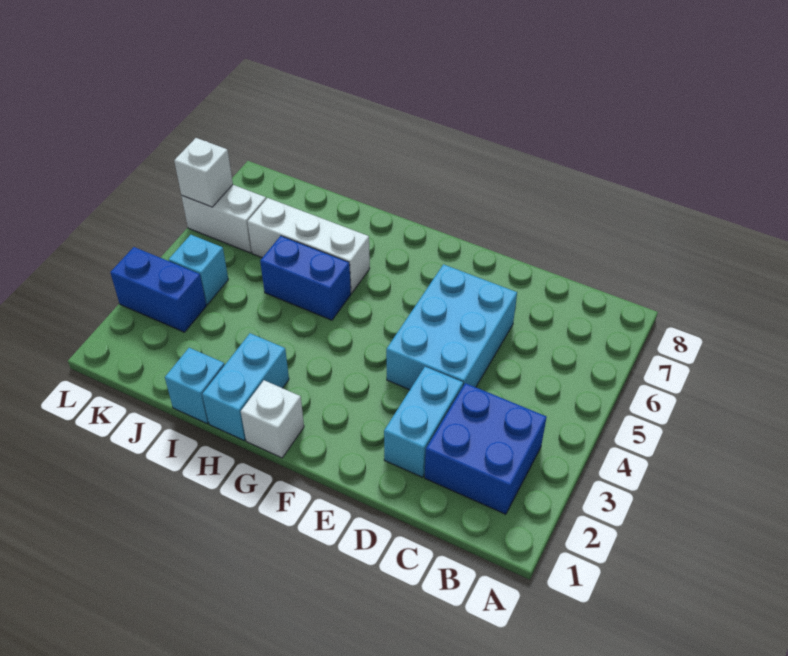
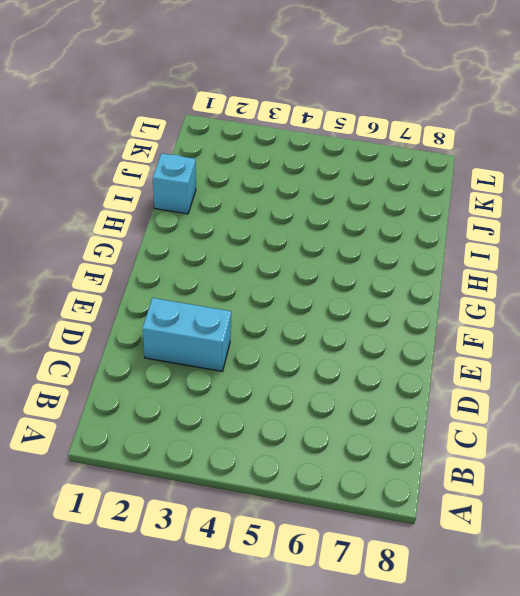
none -> blue 2x2 brick [425,383,547,514]
none -> cyan 2x3 brick [386,264,517,390]
none -> white 1x1 brick [241,380,304,458]

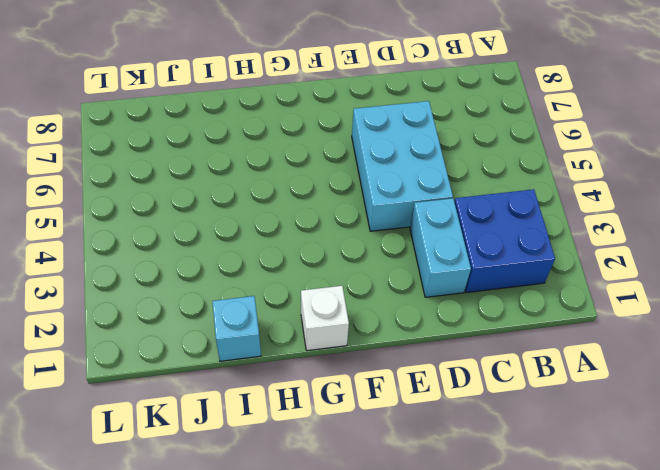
none -> cyan 1x2 brick [202,333,289,440]
none -> blue 1x2 brick [260,236,351,320]
none -> white 1x3 brick [248,198,370,293]

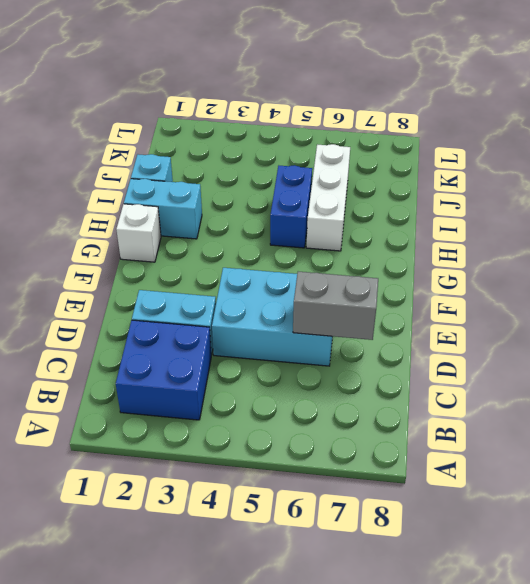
grey 1x2 brick [293,271,378,340] -> none
none -> blue 1x2 brick [110,247,206,332]
none -> cyan 1x1 brick [169,235,228,305]
none -> white 1x2 brick [182,185,266,253]

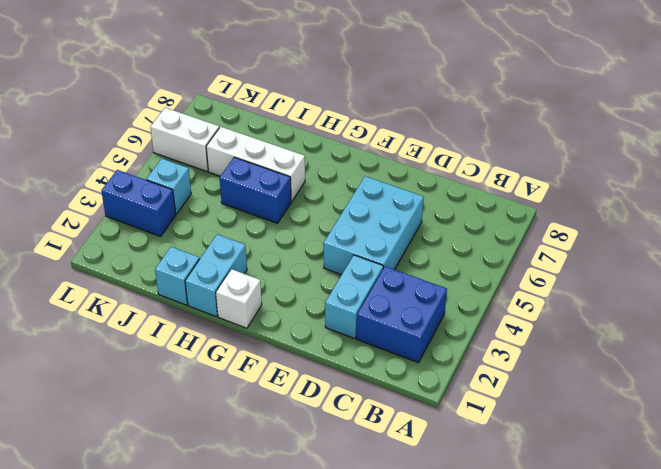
none -> white 1x1 brick [174,138,233,207]

